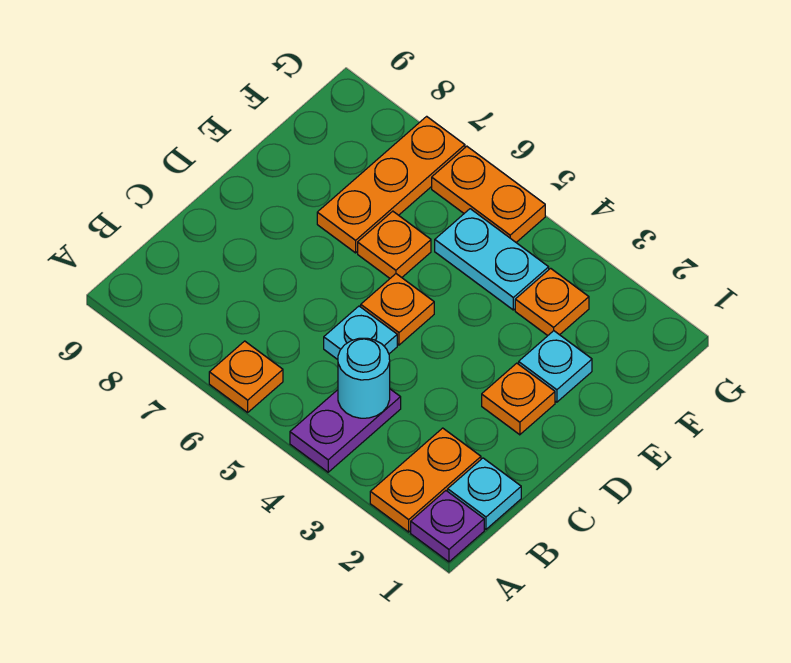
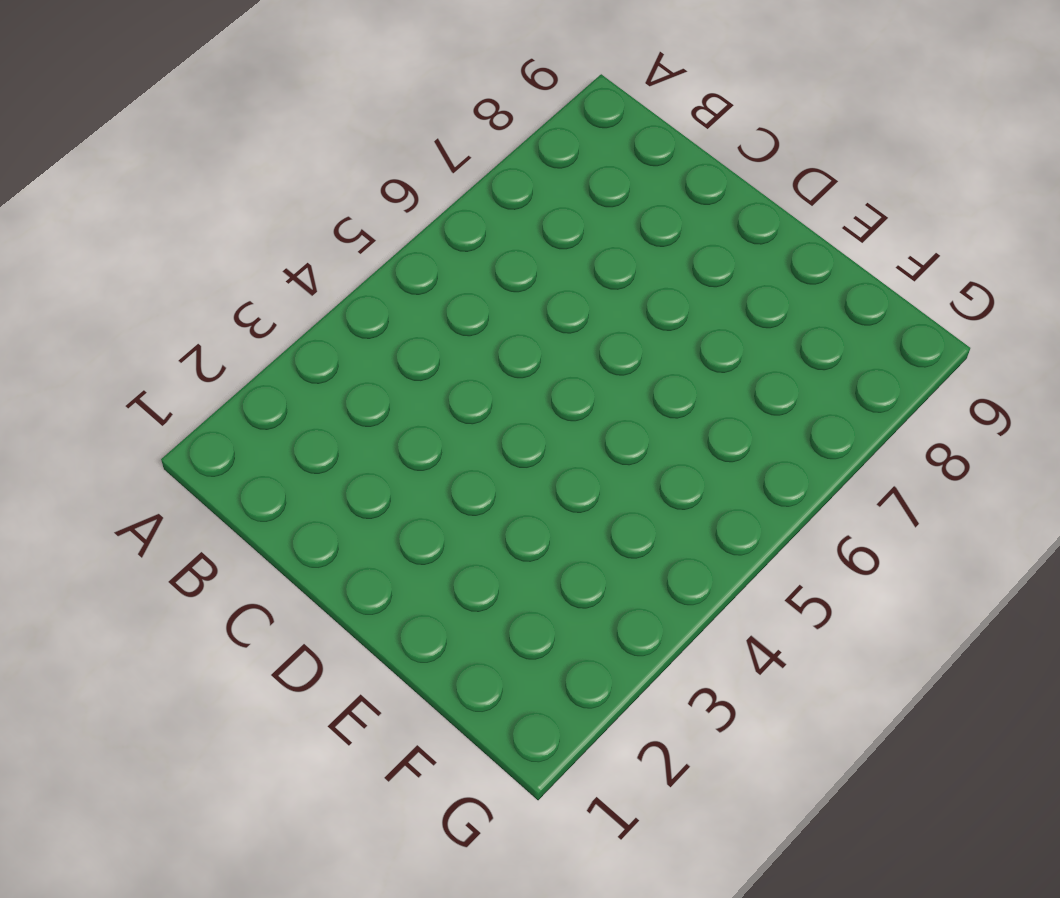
none -> purple 1x1 plate [411,491,484,562]
none -> orange 1x2 plate [370,428,481,532]
none -> purple 1x2 plate [290,389,401,472]

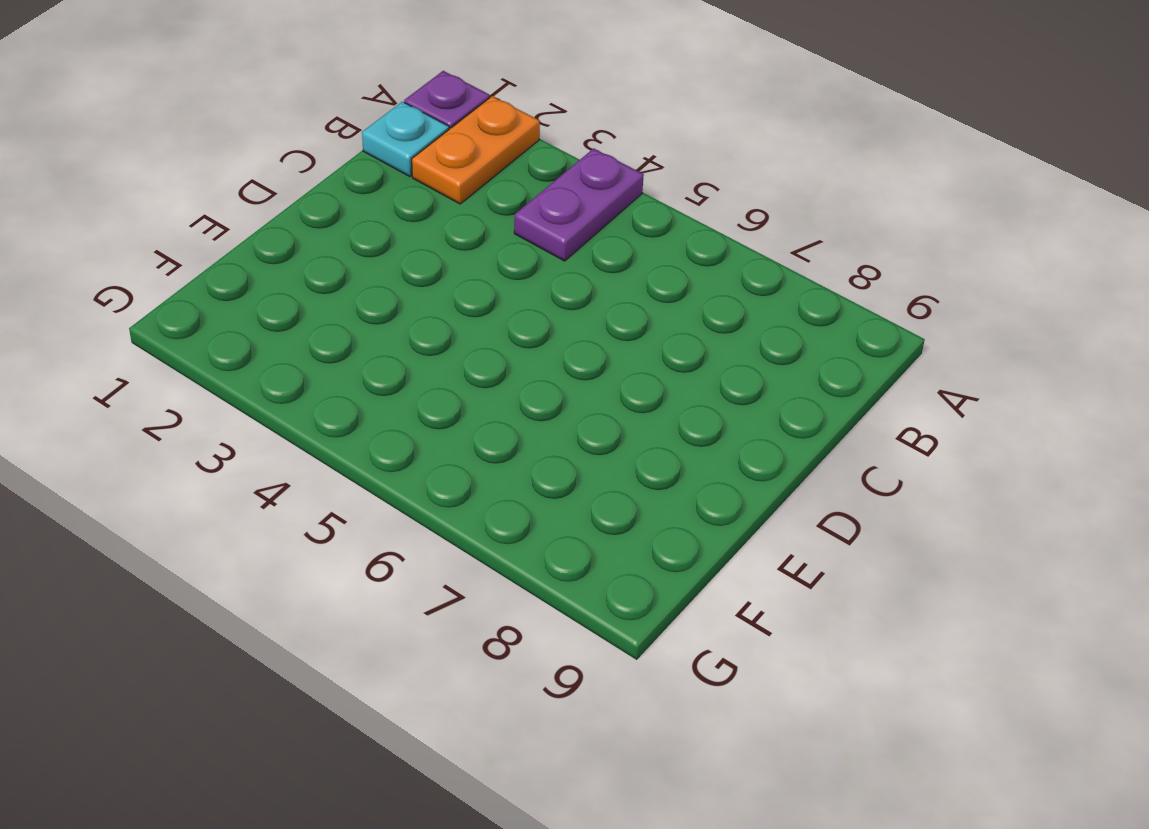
none -> orange 1x1 plate [209,341,283,412]
none -> cyan 1x1 plate [324,306,397,360]
none -> orange 1x1 plate [482,363,555,435]

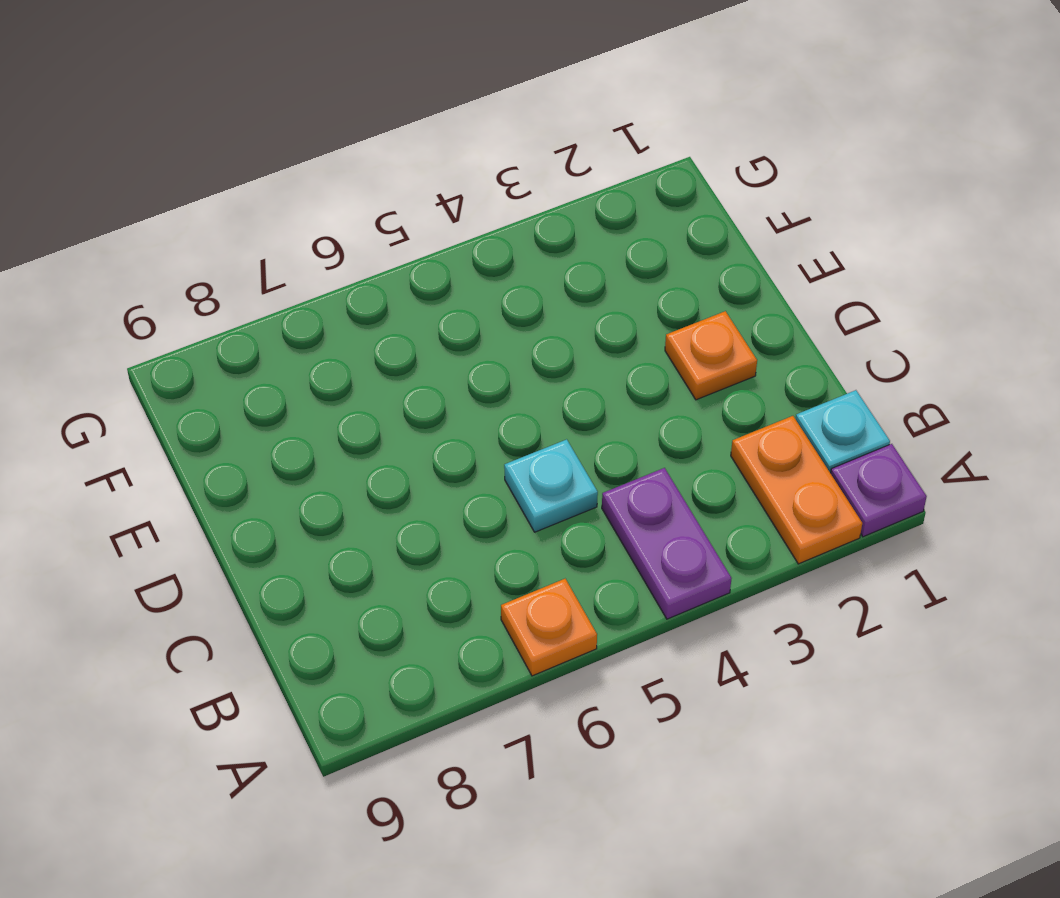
none -> orange 1x1 plate [361,274,434,345]
none -> cyan 1x1 plate [519,331,592,402]
none -> orange 1x1 plate [358,211,431,278]

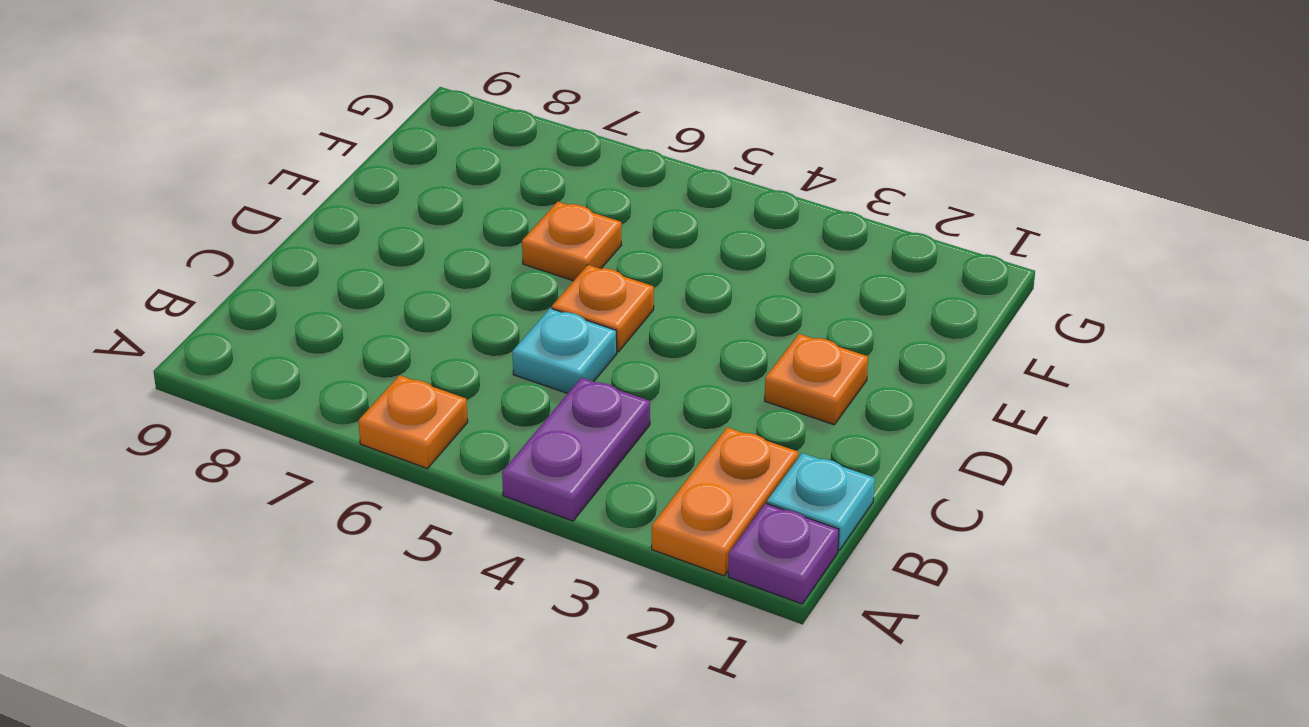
none -> cyan 1x1 plate [519,331,592,402]
none -> orange 1x3 plate [317,116,465,253]
none -> orange 1x1 plate [515,268,589,336]

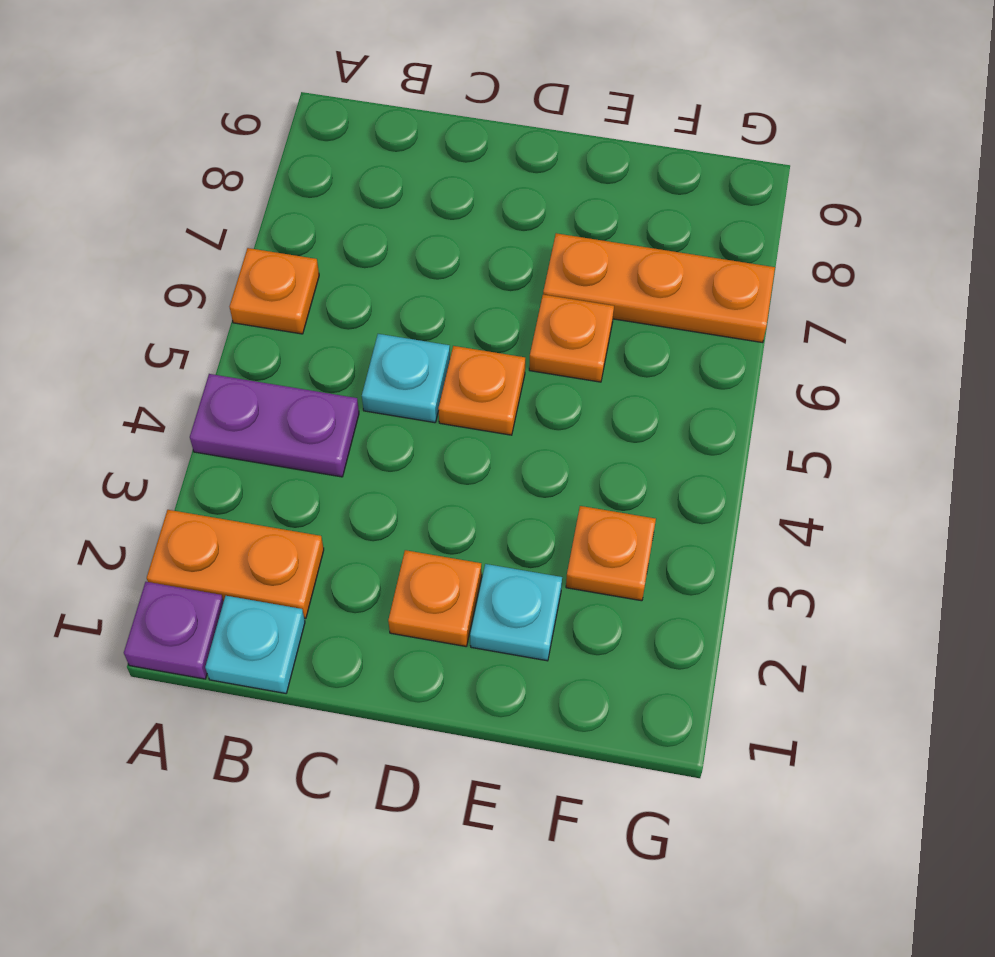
none -> cyan 1x2 plate [435,209,549,310]
none -> orange 1x2 plate [432,146,545,242]
none -> cyan 1x1 round brick [338,338,390,418]

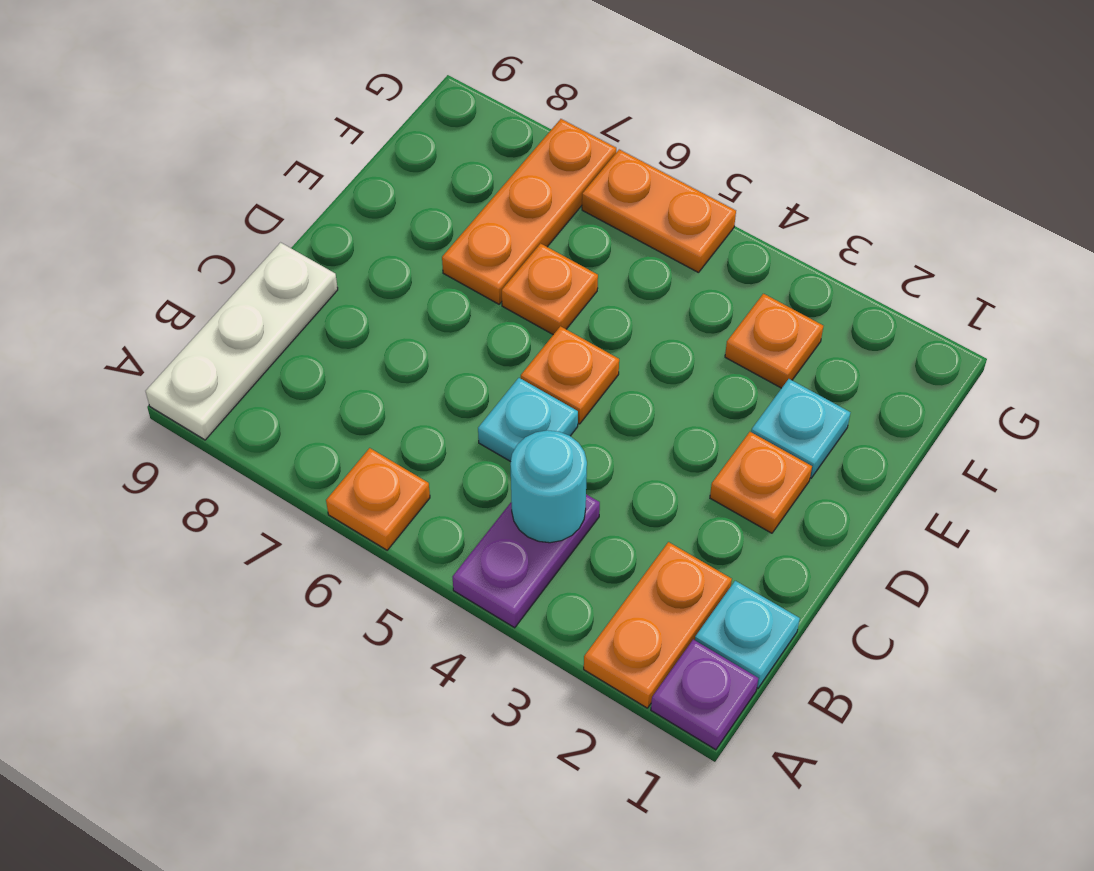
white 1x3 plate [146,243,338,440] -> none
none -> cyan 1x2 plate [435,209,549,310]

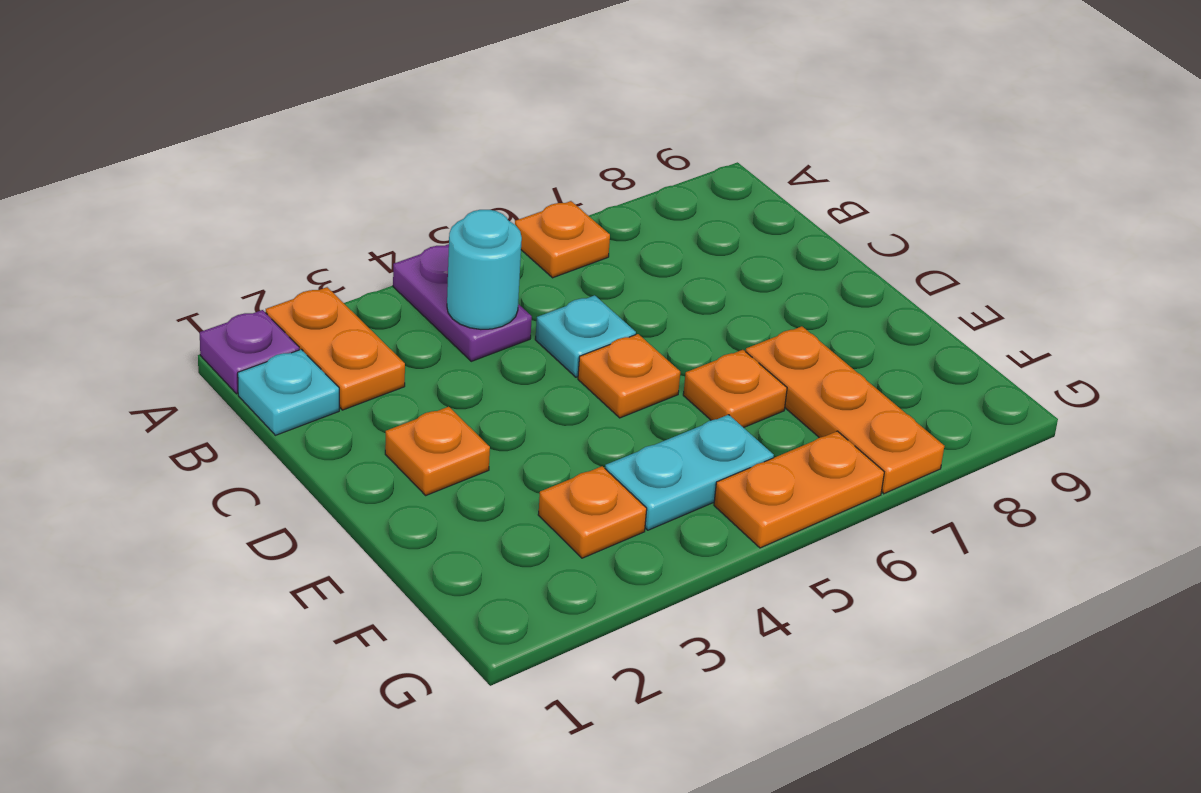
none -> cyan 1x1 plate [519,331,592,402]

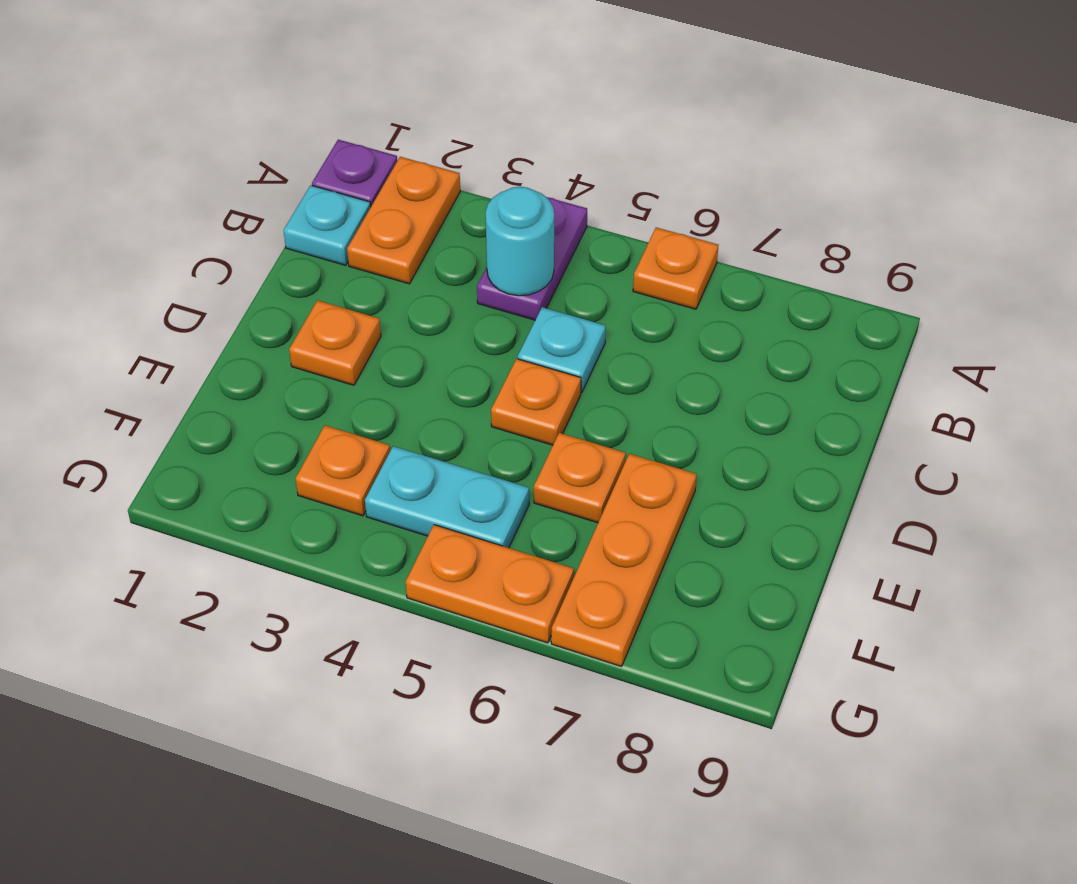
none -> cyan 1x1 plate [519,331,592,402]

